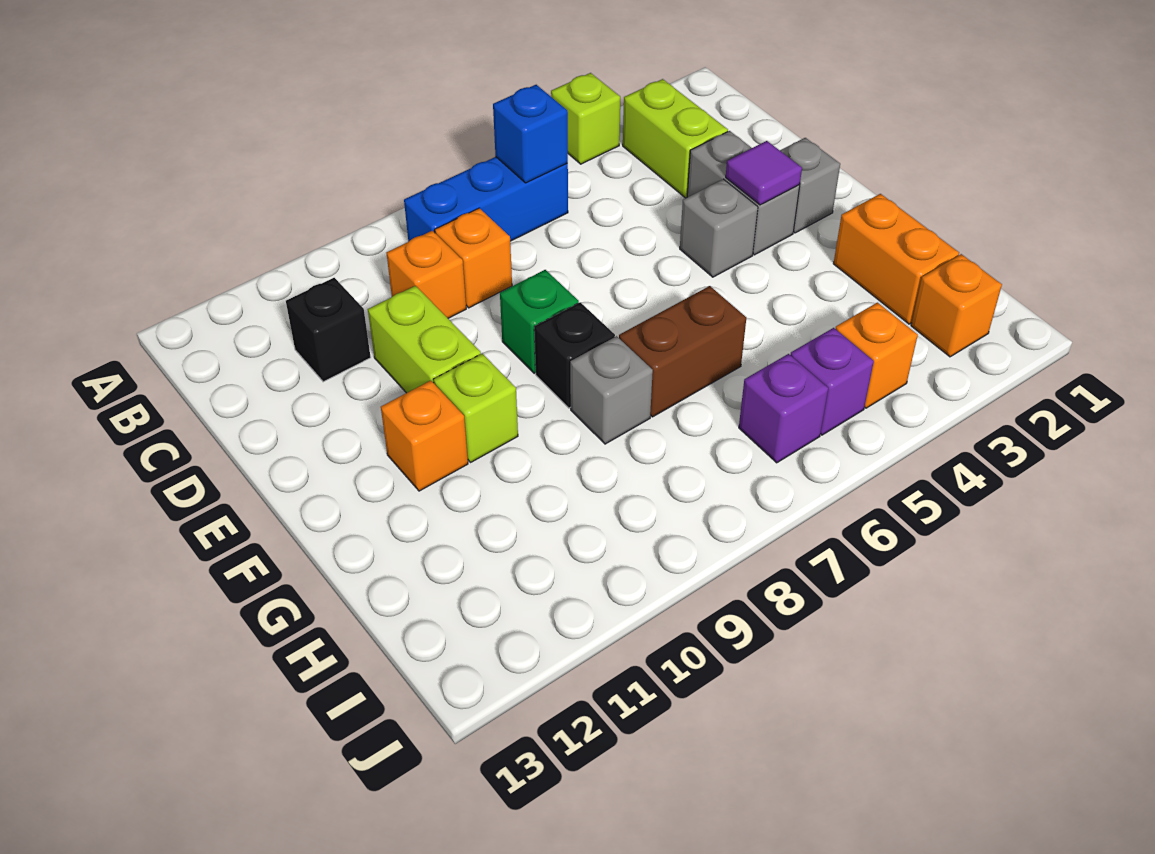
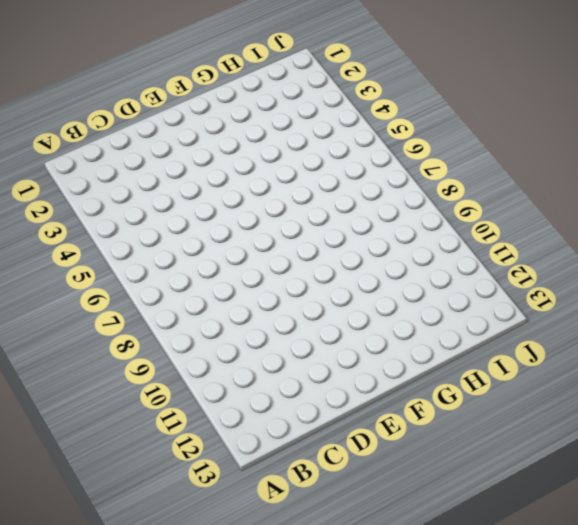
none -> lime 1x1 brick [551,73,620,164]
none -> lime 1x2 brick [623,79,728,198]
none -> blue 1x3 brick [404,157,568,242]

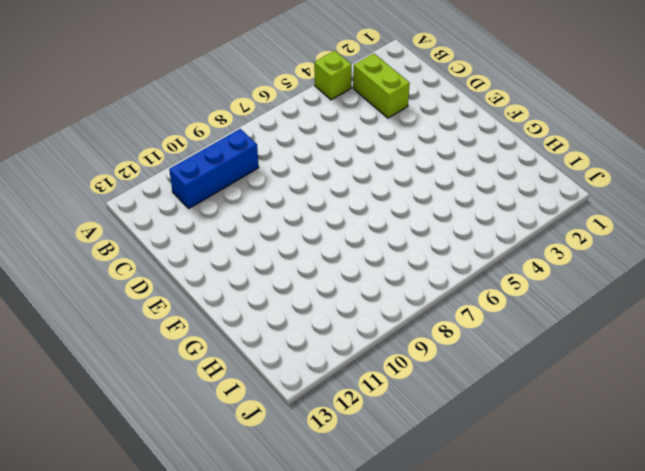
blue 1x3 brick [169,129,259,208] -> blue 1x3 brick moved to [404,157,568,242]
none -> orange 1x1 brick [435,208,512,308]
none -> orange 1x1 brick [387,231,466,318]
none -> black 1x1 brick [286,278,371,382]

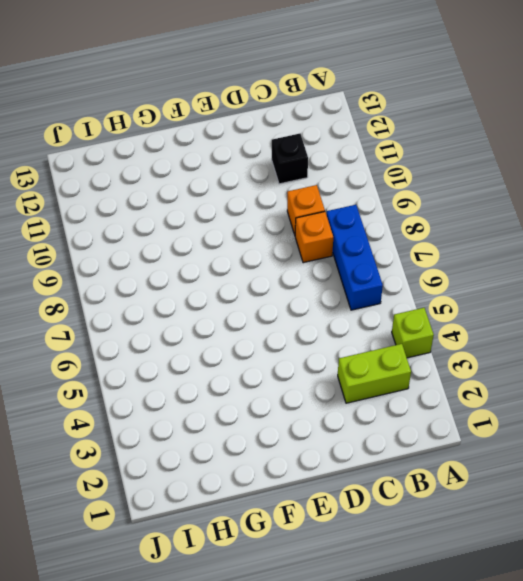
none -> grey 1x2 brick [687,131,800,255]
none -> lime 1x2 brick [368,286,481,393]
none -> grey 1x1 brick [780,138,840,233]

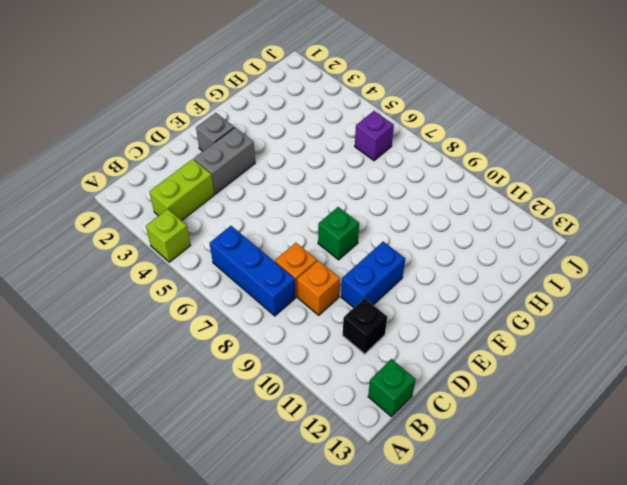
green 1x1 brick [368,359,416,417] -> none
blue 1x2 brick [341,242,405,308] -> lime 1x2 brick [368,286,481,393]
none -> grey 1x1 brick [680,179,758,277]
none -> black 1x1 brick [534,302,615,408]
none -> lime 1x1 brick [434,354,518,462]

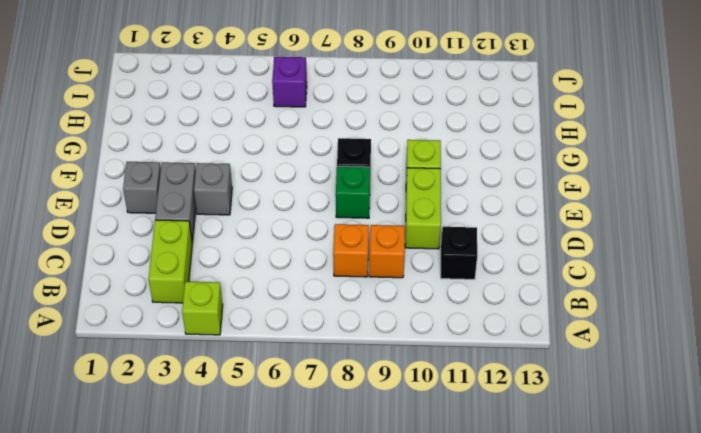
none -> blue 1x3 brick [404,157,568,242]
none -> orange 1x1 brick [381,381,468,491]
none -> orange 1x2 brick [833,194,959,324]

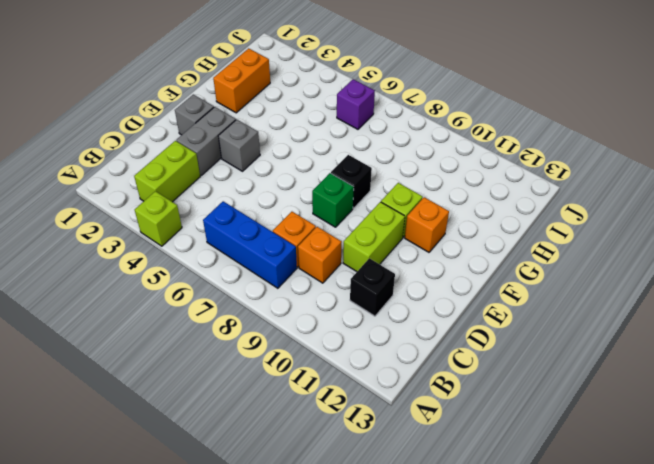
none -> brown 1x2 brick [619,286,746,417]
none -> grey 1x1 brick [570,336,653,444]
none -> orange 1x1 brick [911,254,1002,357]

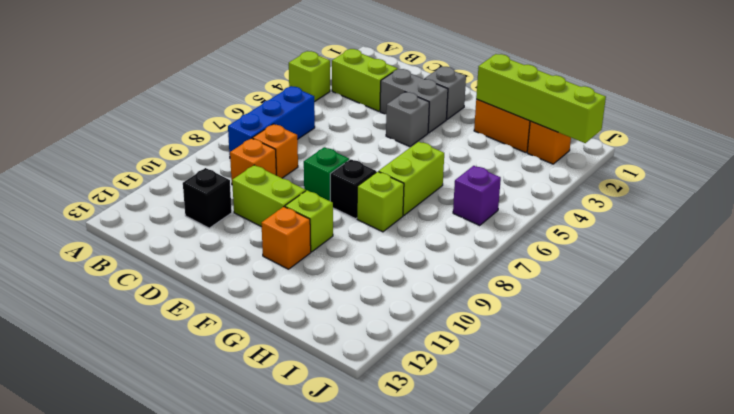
lime 1x4 brick [476,54,606,143] -> none
lime 1x2 brick [379,142,444,216] -> brown 1x2 brick [619,286,746,417]
lime 1x1 brick [357,172,404,232] -> grey 1x1 brick [570,336,653,444]
none -> orange 1x1 brick [835,303,918,408]
none -> purple 1x1 brick [790,328,874,435]
none -> blue 1x1 brick [493,85,568,183]

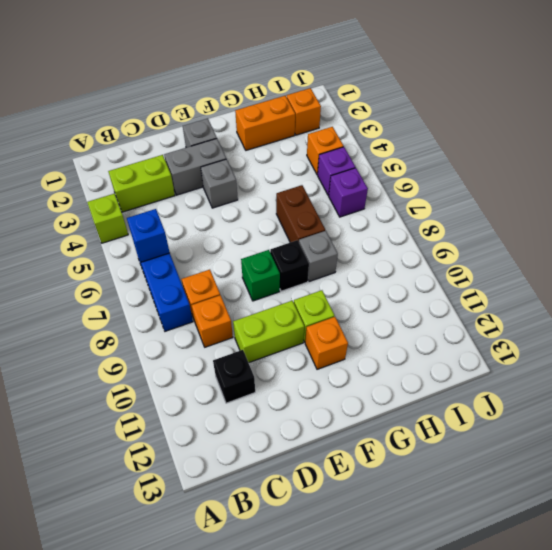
none -> purple 1x1 tile [726,141,802,205]

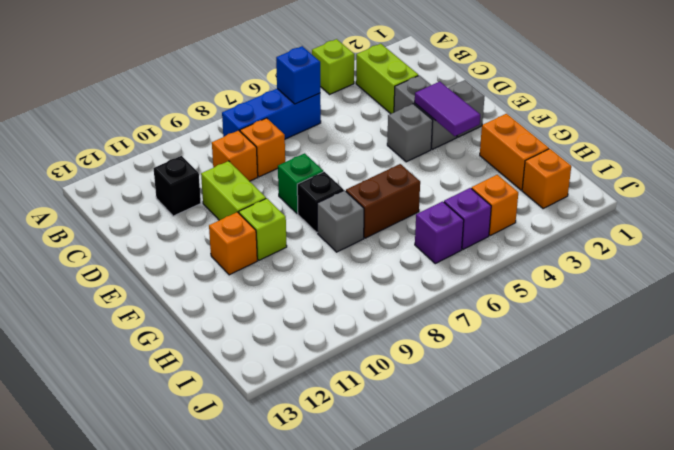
purple 1x2 tile [415,82,480,136] -> purple 1x1 tile [726,141,802,205]

